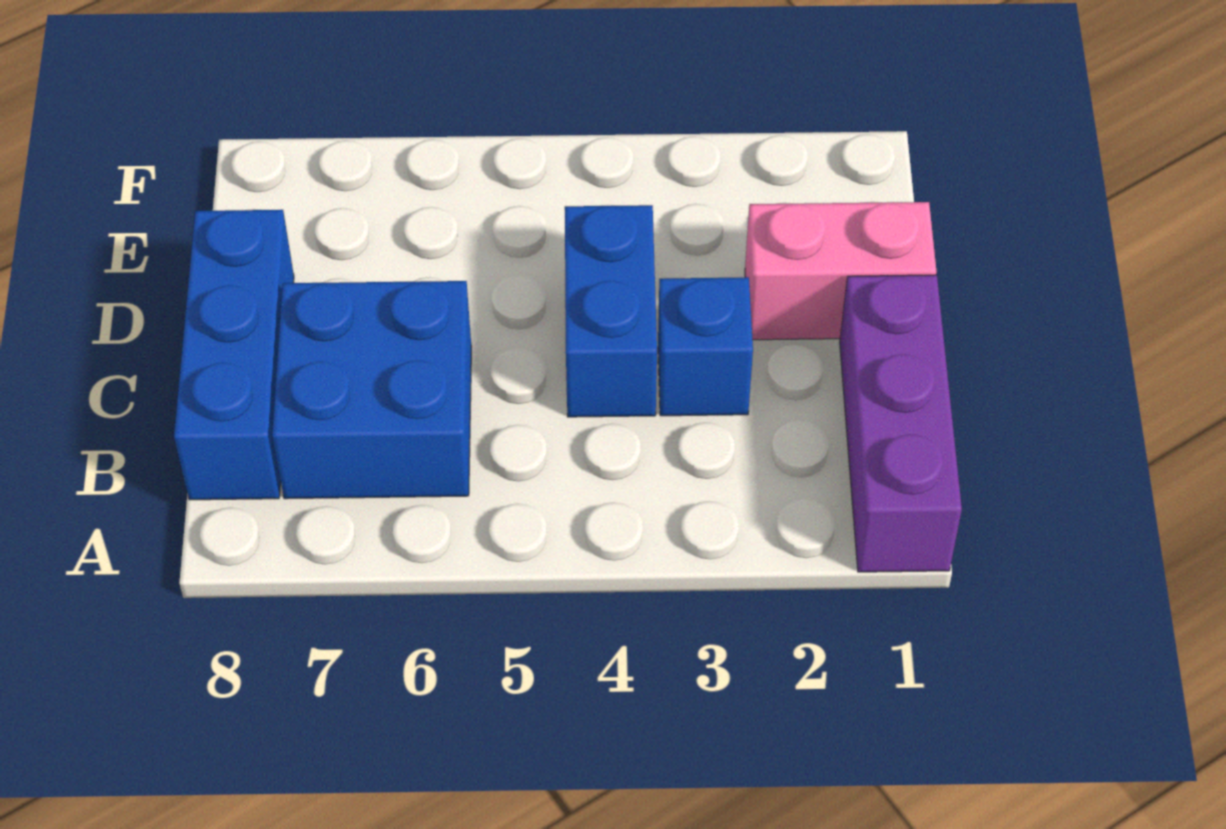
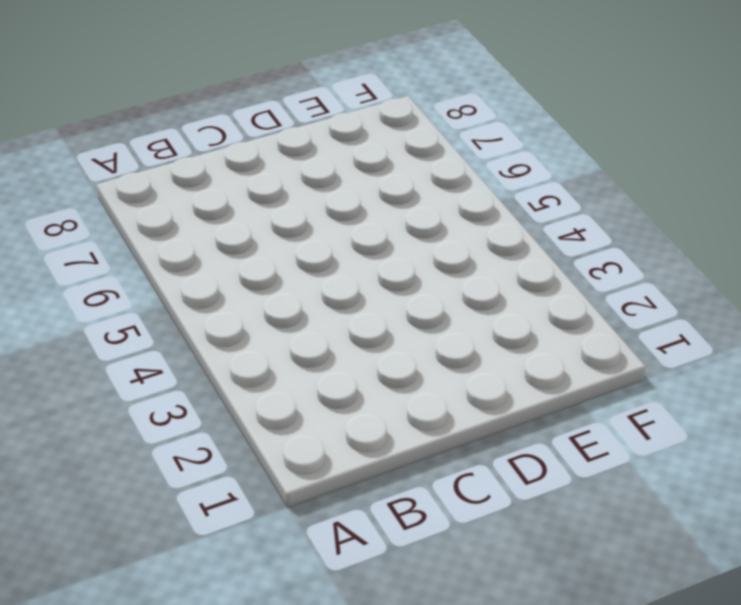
none -> purple 1x3 brick [840,275,962,572]
none -> blue 2x2 brick [272,281,471,499]

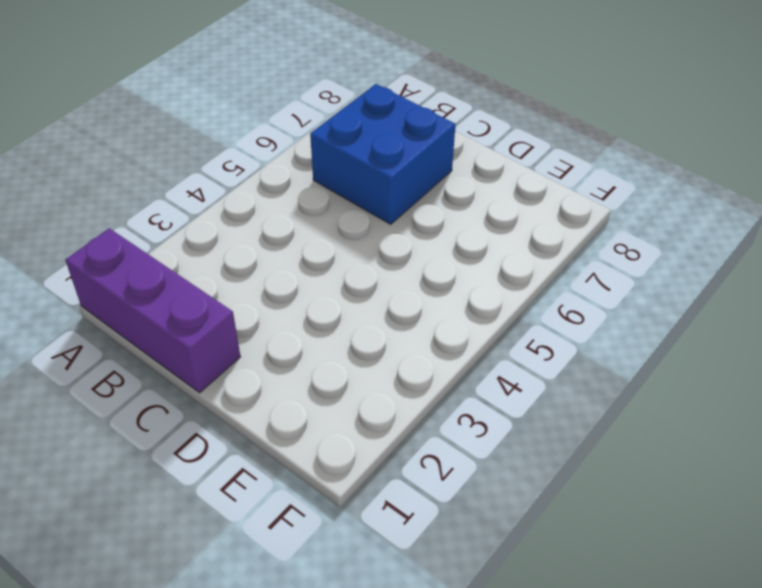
none -> blue 1x3 brick [174,210,294,500]
none -> blue 1x1 brick [658,277,753,416]

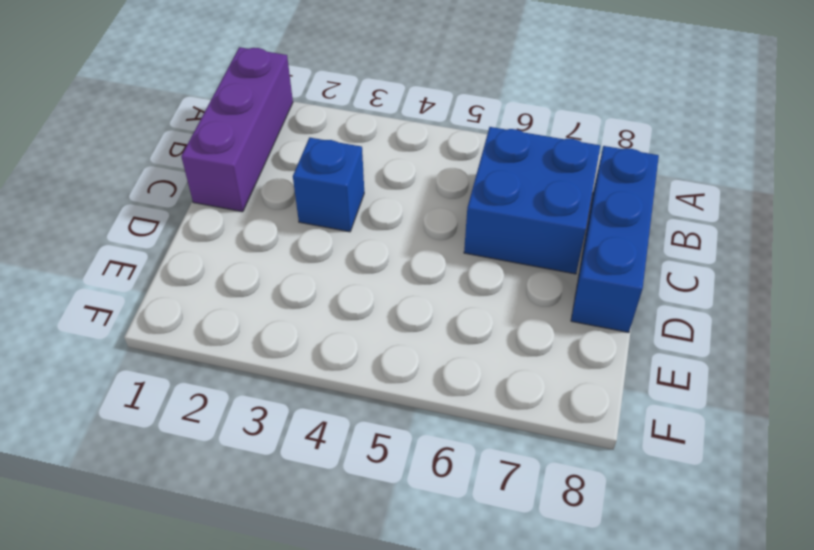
none -> blue 1x2 brick [565,205,657,417]
none -> pink 1x2 brick [745,202,937,340]

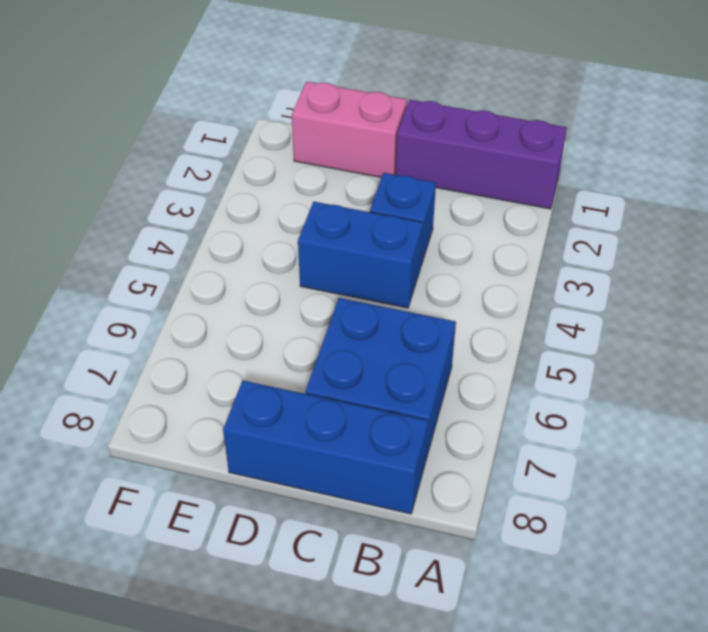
pink 1x2 brick [292,81,407,178] -> pink 1x2 brick turned to [745,202,937,340]

